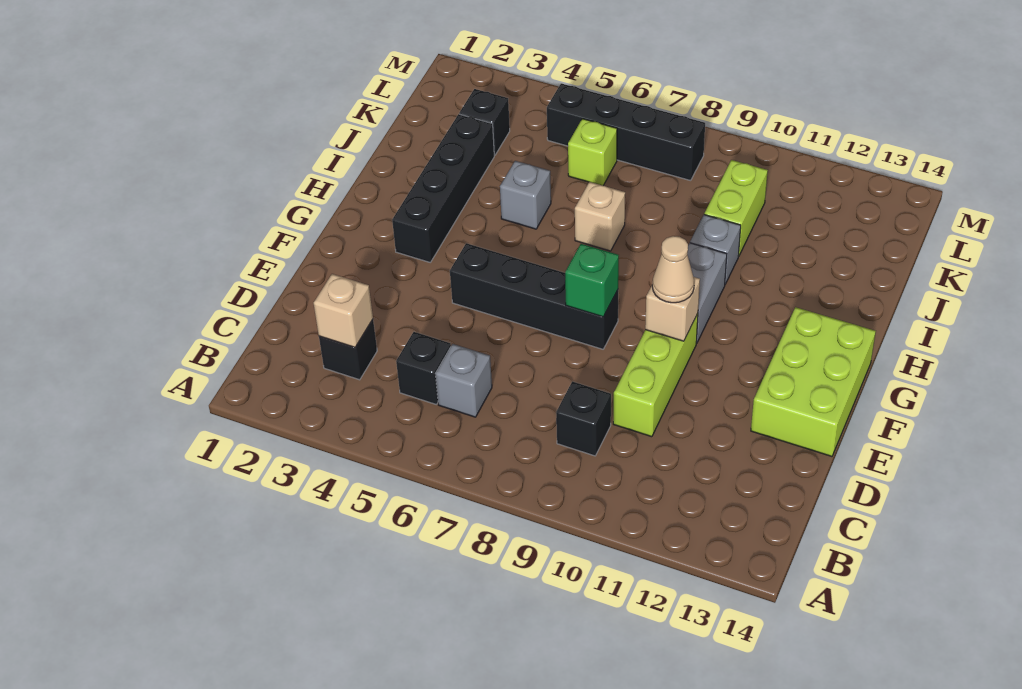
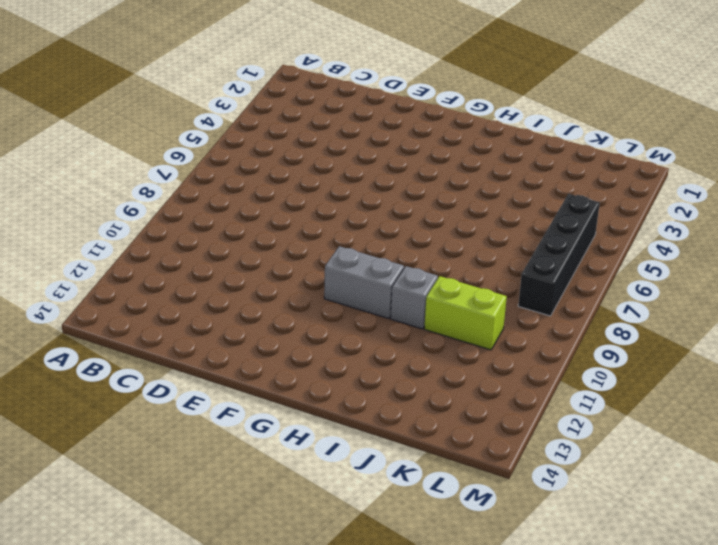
none -> black 1x1 brick [319,320,377,380]
none -> black 1x1 brick [396,332,451,405]
none -> grey 1x1 brick [436,344,492,417]

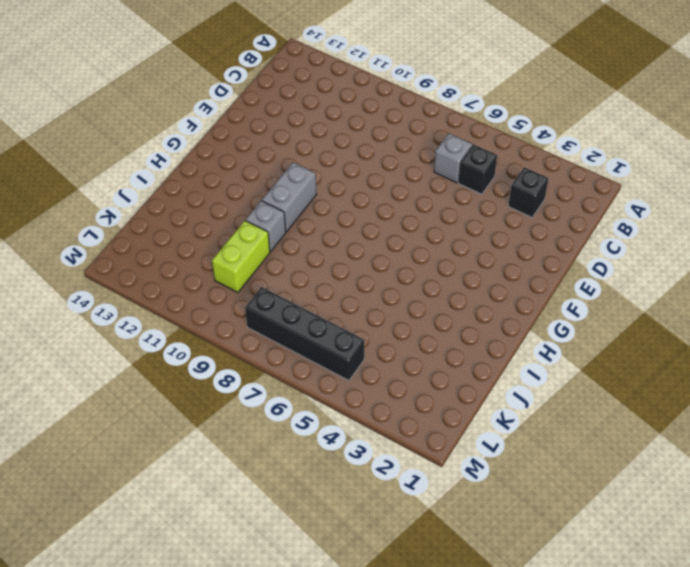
none -> black 1x1 brick [556,382,611,456]
none -> lime 1x3 brick [613,313,698,437]
none -> lime 2x3 brick [751,307,876,456]

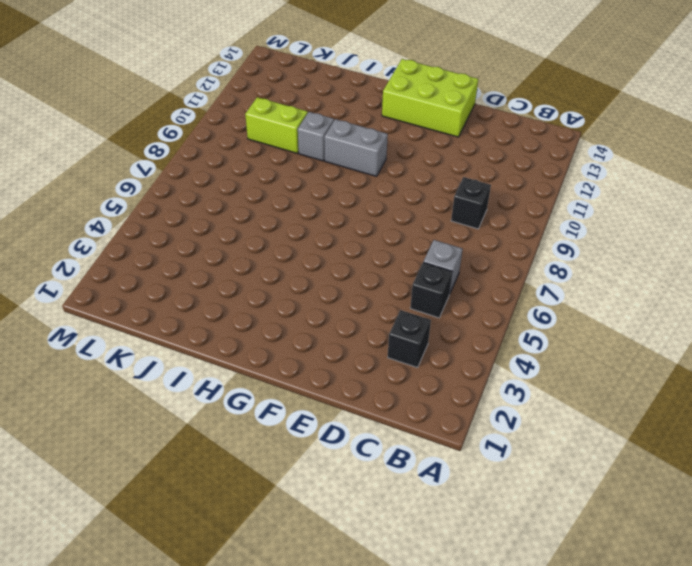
none -> lime 1x3 brick [613,313,698,437]
none -> black 1x4 brick [450,243,618,349]
none -> black 1x4 brick [392,114,494,262]

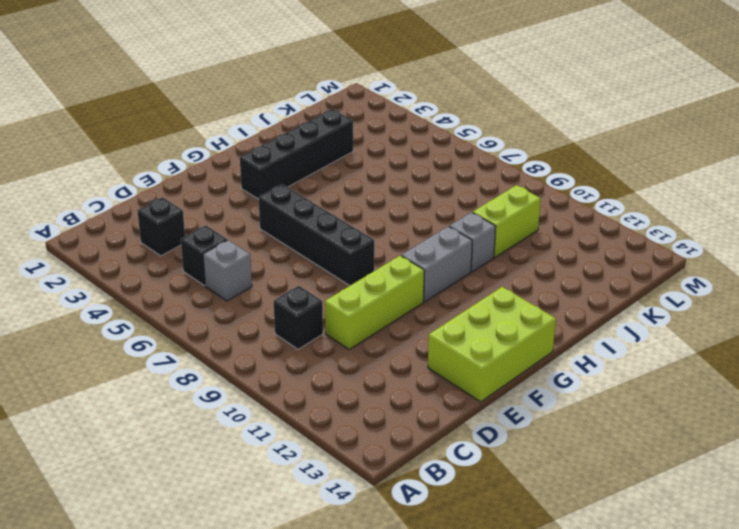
none -> grey 1x1 brick [500,161,551,229]
none -> tan 1x1 brick [575,182,625,251]
none -> black 1x1 brick [459,89,510,155]

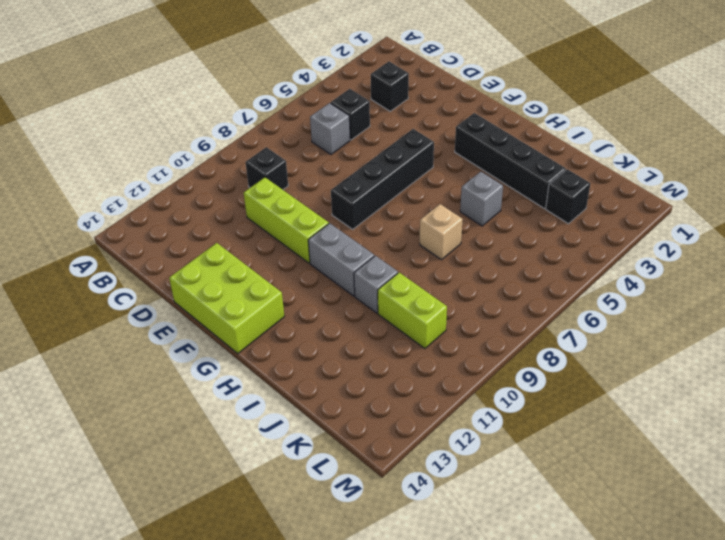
none -> lime 1x1 brick [568,119,617,186]
none -> black 1x4 brick [547,83,705,181]
none -> tan 1x1 brick [314,274,373,347]

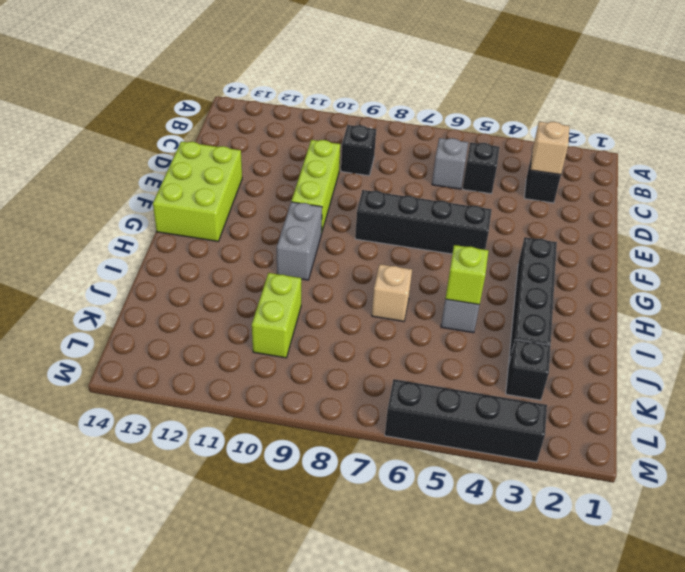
lime 1x1 brick [445,245,488,305] -> lime 1x1 brick moved to [568,119,617,186]
black 1x4 brick [385,379,547,462] -> black 1x4 brick moved to [547,83,705,181]
none -> grey 1x1 brick [690,215,741,284]
none -> green 1x1 brick [565,244,619,317]
none -> tan 1x1 brick [645,277,700,341]

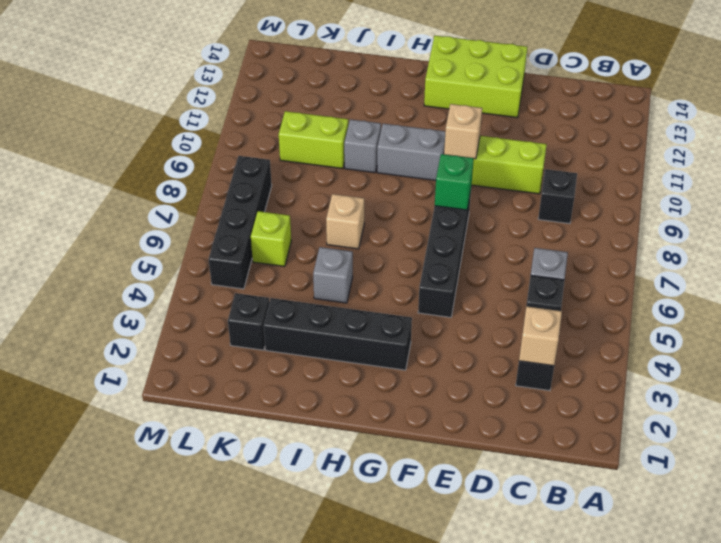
none -> tan 1x1 cone [652,236,694,303]

